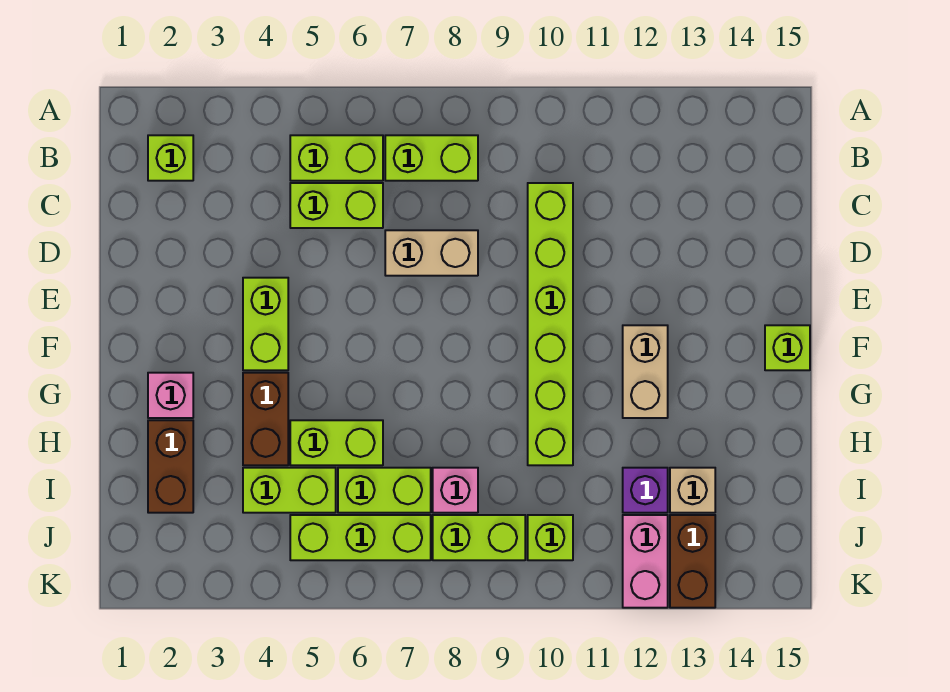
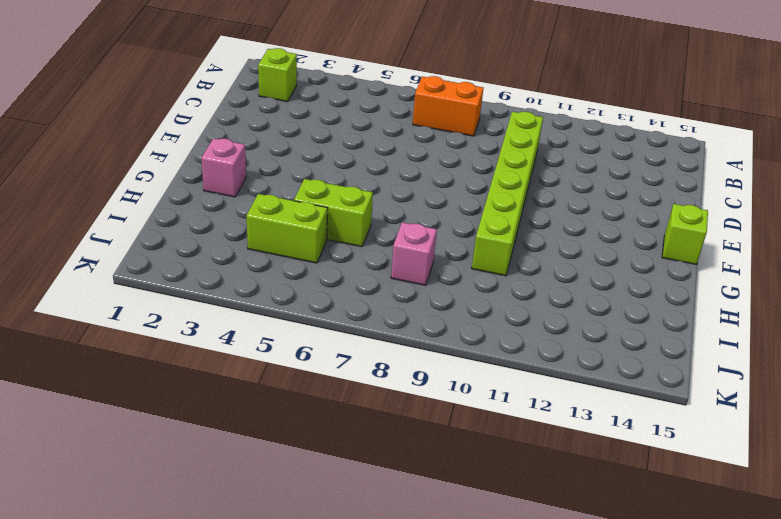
orange 1x2 brick [413,76,483,136] -> lime 1x2 brick [385,135,478,181]
none -> lime 1x2 brick [290,135,383,181]
none -> lime 1x2 brick [290,183,383,228]
none -> tan 1x2 brick [385,230,478,276]

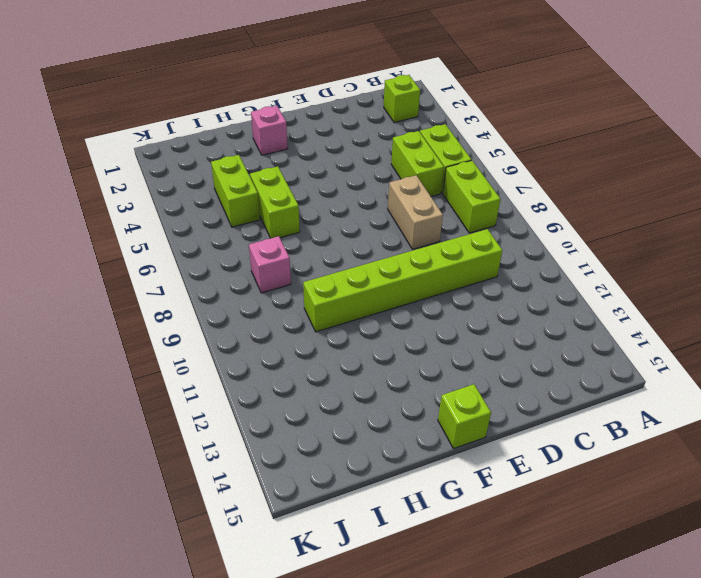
none -> lime 1x2 brick [243,278,288,370]
none -> tan 1x2 brick [623,325,668,418]
none -> brown 1x2 brick [243,373,288,465]

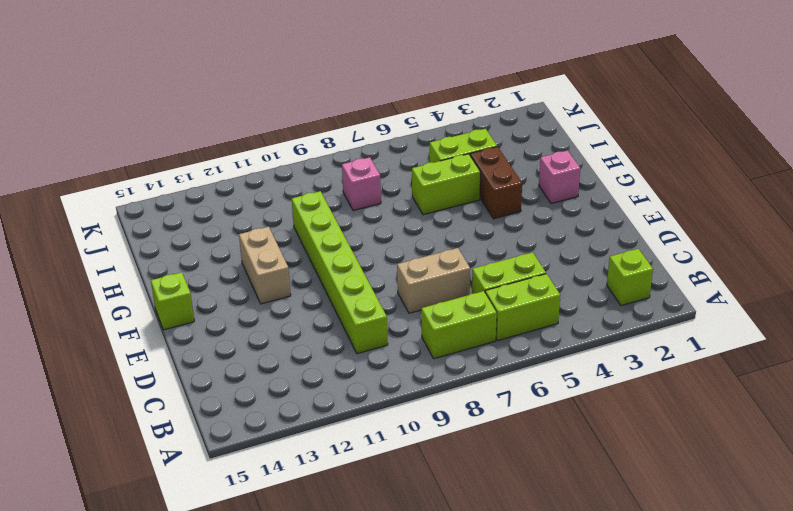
none -> lime 1x2 brick [243,278,288,370]
none -> brown 1x2 brick [148,420,193,513]
none -> lime 1x2 brick [338,468,431,513]

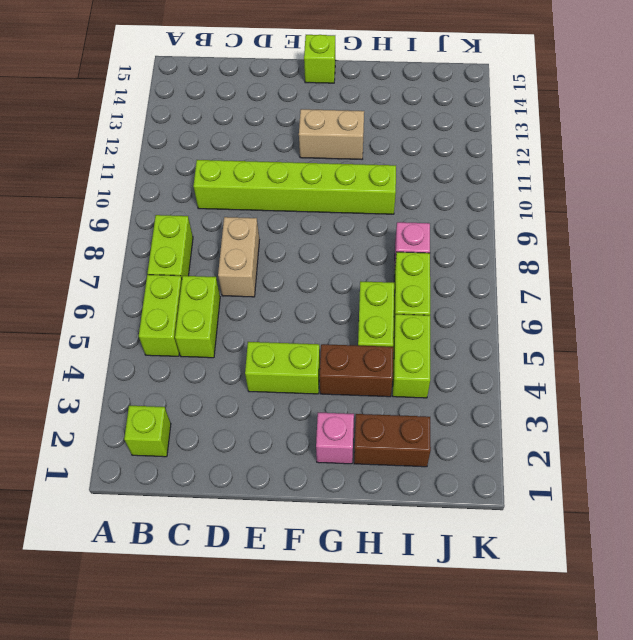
none -> purple 1x1 brick [623,468,668,513]
none -> tan 1x1 brick [670,468,715,513]
none -> lime 1x3 brick [290,515,431,560]

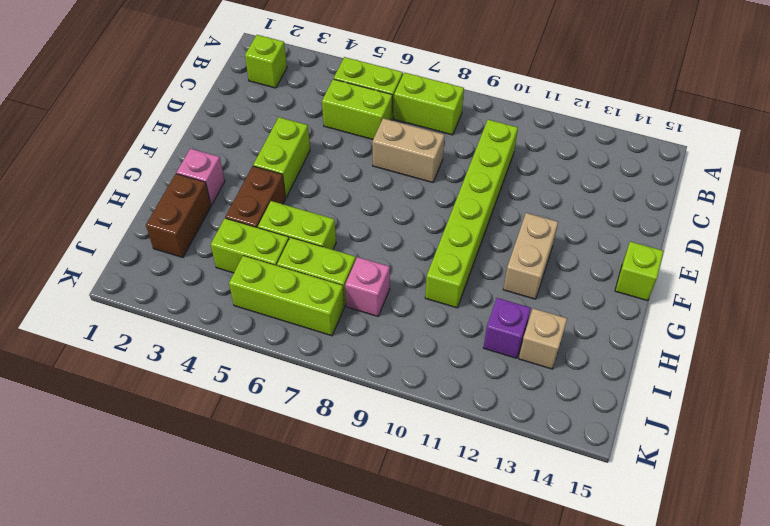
none -> lime 1x2 brick [433,515,525,560]
none -> lime 1x1 brick [528,515,573,560]
none -> pink 1x2 brick [623,515,668,608]

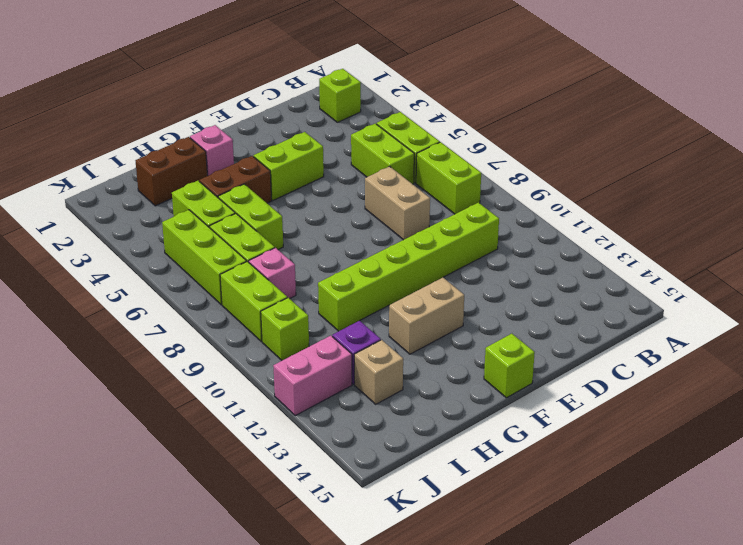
none -> brown 1x2 brick [670,515,715,608]

